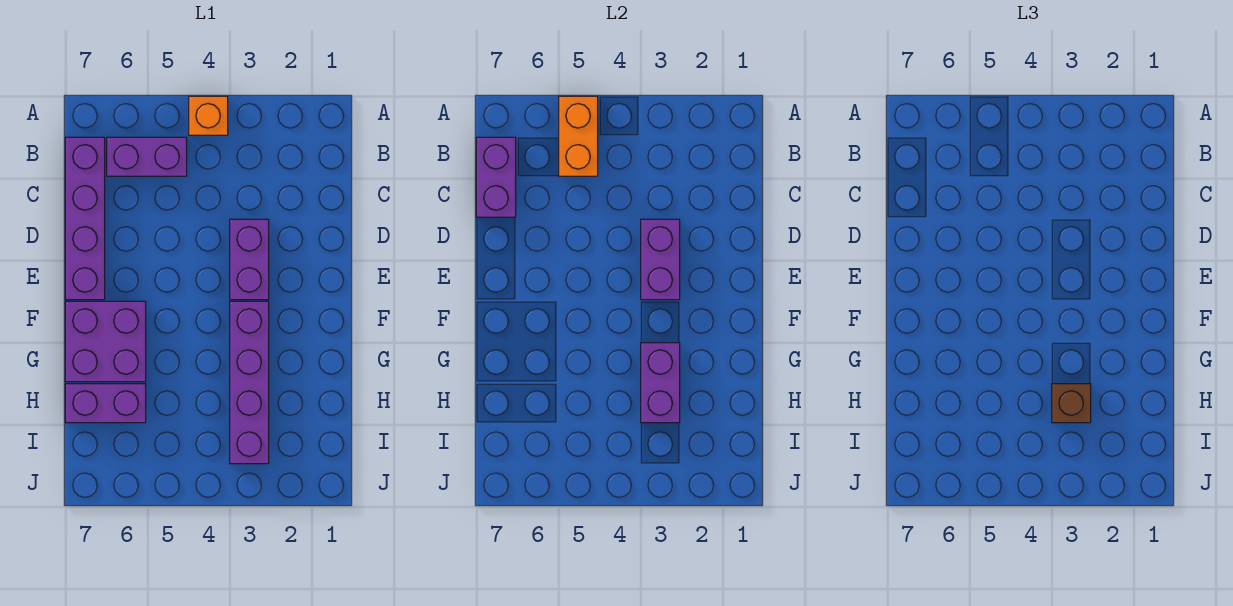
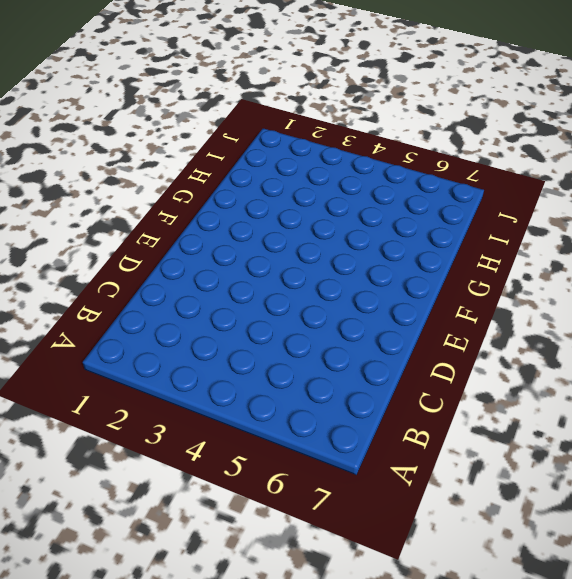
none -> orange 1x1 brick [189,96,228,135]
none -> purple 1x2 brick [107,137,187,176]
none -> purple 1x4 brick [65,137,105,300]

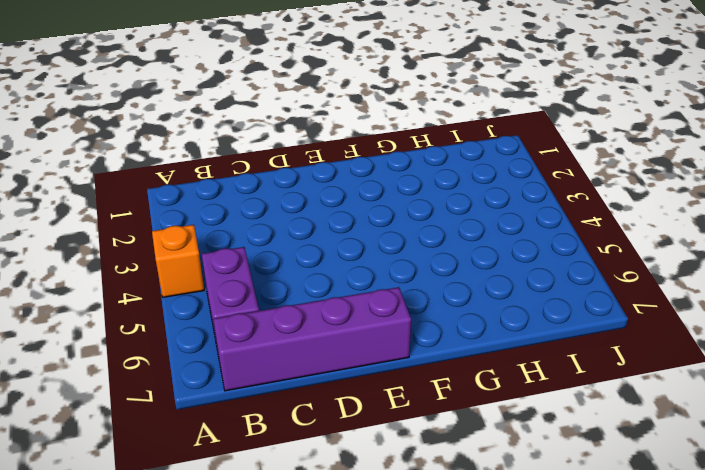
none -> purple 1x2 brick [230,219,269,300]
none -> purple 1x4 brick [230,301,269,464]
none -> purple 2x2 brick [65,301,146,382]

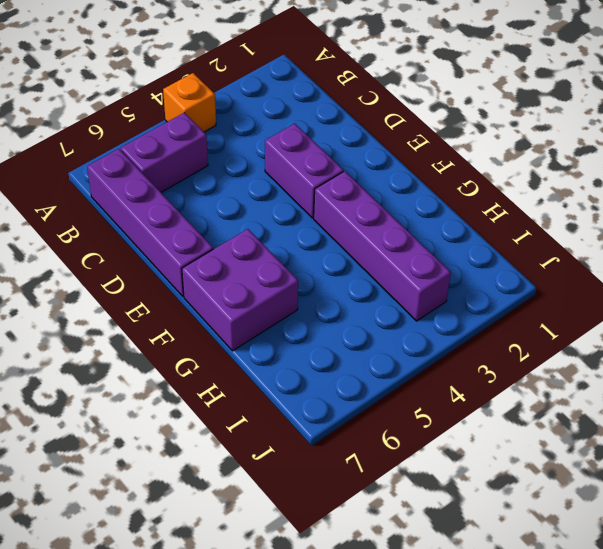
none -> purple 1x2 brick [65,384,146,423]
none -> orange 1x2 brick [559,96,598,176]
none -> purple 1x2 brick [476,137,516,217]

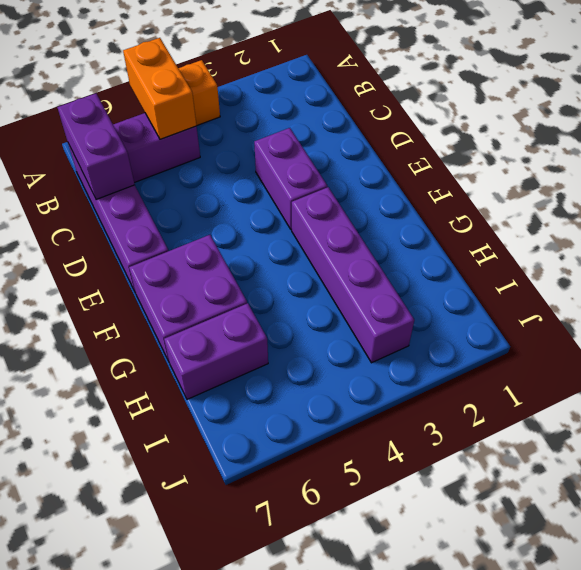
none -> purple 1x2 brick [641,219,680,300]
none -> purple 1x2 brick [641,343,680,423]
none -> brown 1x1 brick [1052,384,1091,423]

